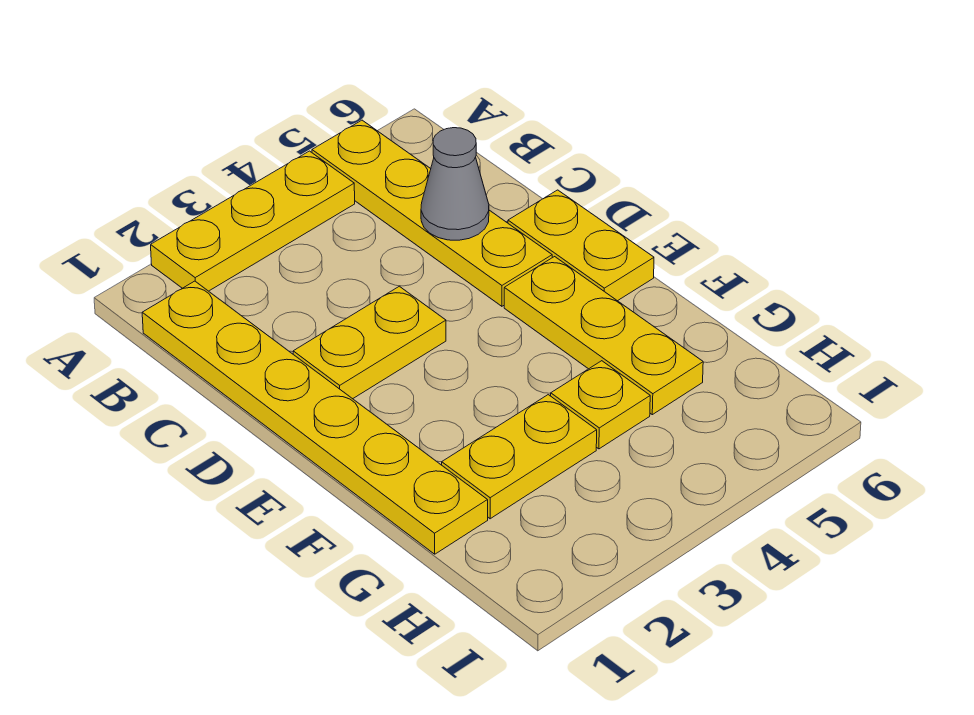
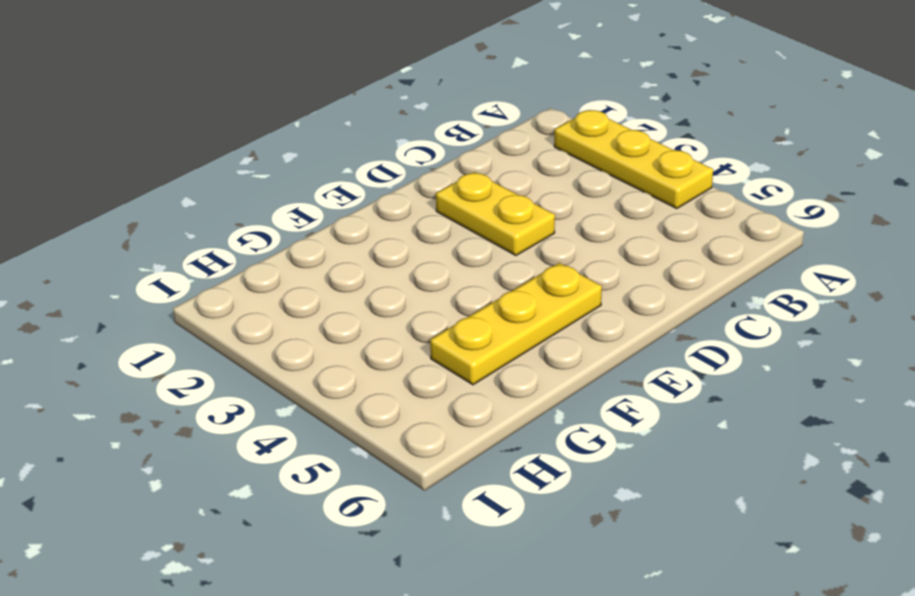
none -> yellow 1x4 plate [312,120,552,306]
none -> yellow 1x6 plate [142,281,488,554]

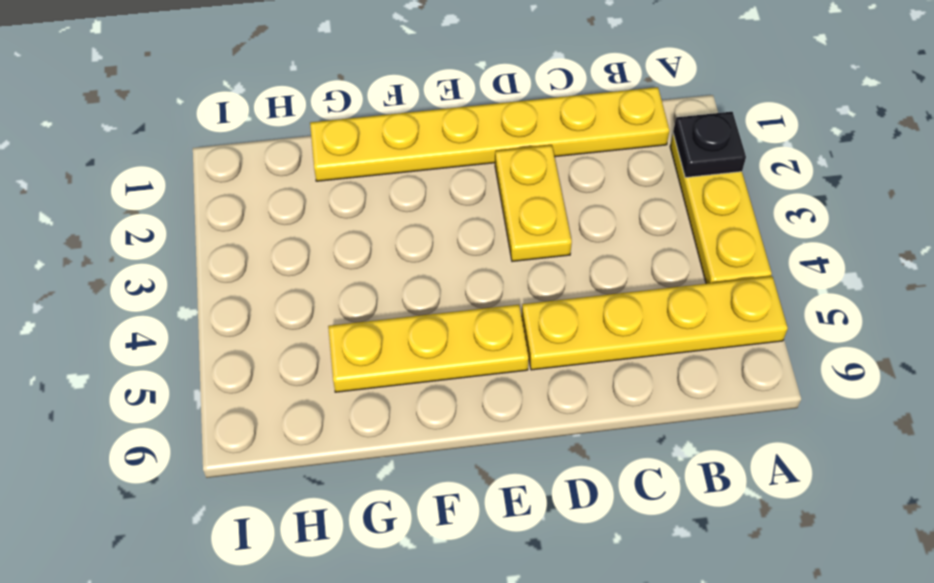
black 1x1 plate [673,112,746,177] -> none
none -> yellow 1x2 plate [508,190,654,301]
none -> yellow 1x2 plate [442,395,597,519]

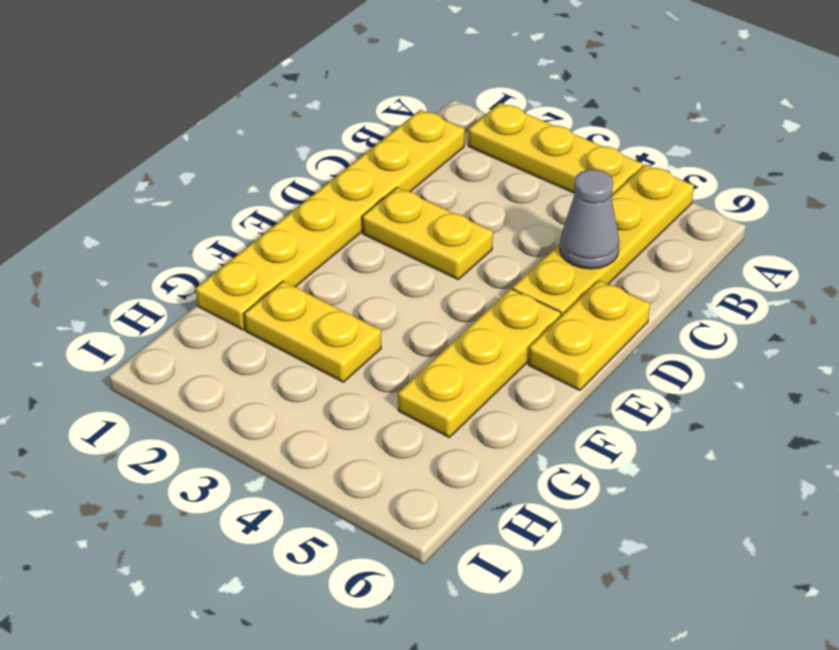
none -> yellow 1x1 plate [551,361,650,449]

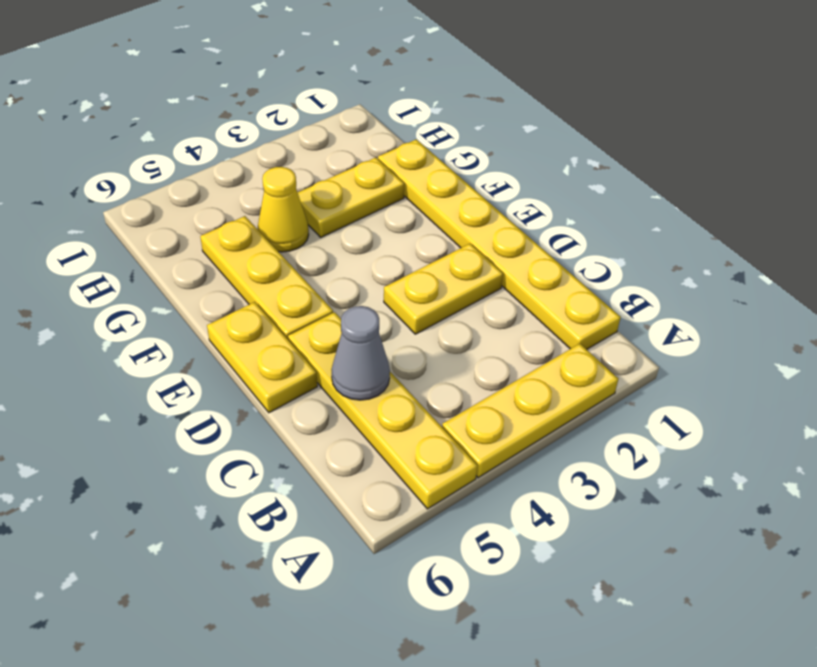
yellow 1x1 cone [258,167,309,252] -> yellow 1x1 plate [551,361,650,449]

